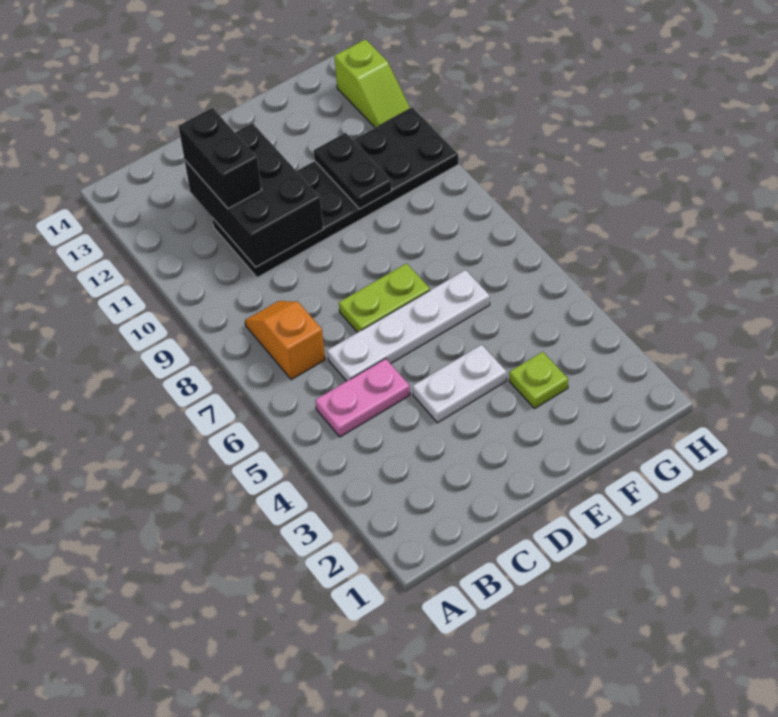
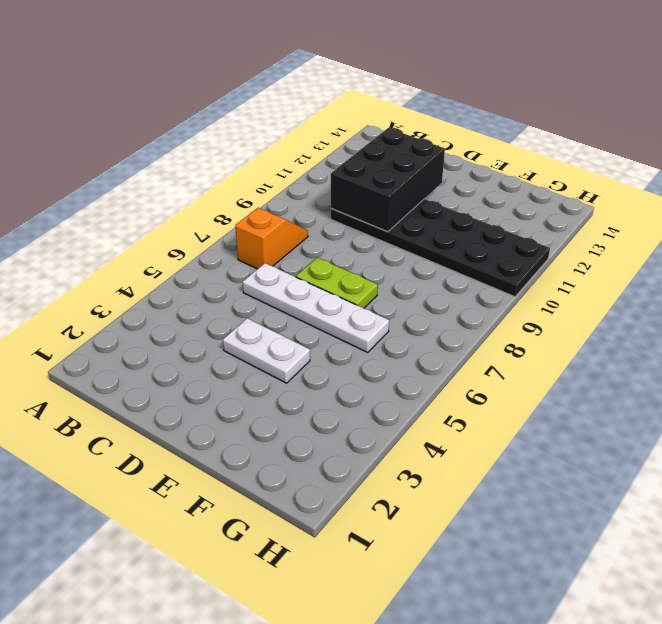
none -> pink 1x2 plate [315,358,410,437]
none -> lime 1x1 plate [509,352,568,408]

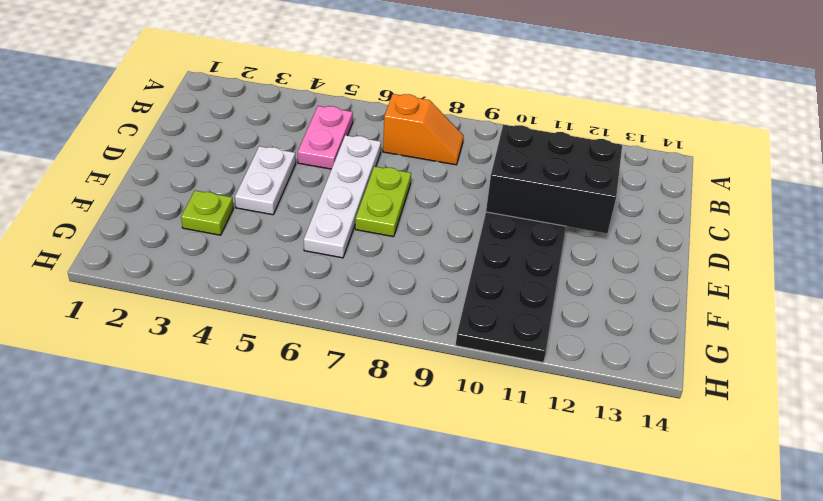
none -> lime 1x2 slope [334,39,410,128]
none -> black 1x2 plate [314,133,392,209]

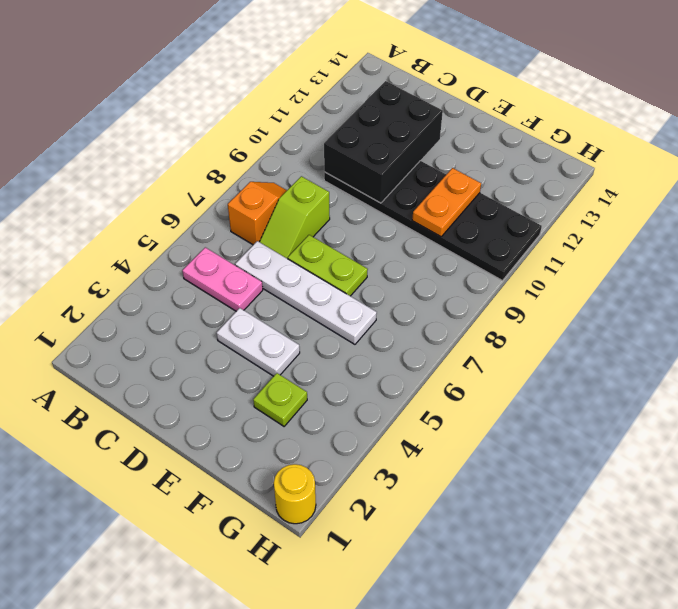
lime 1x2 slope [260,176,330,259] -> lime 1x2 slope moved to [334,39,410,128]
orange 1x2 plate [412,168,481,237] -> black 1x2 plate [314,133,392,209]
yellow 1x1 round brick [274,464,316,524] -> none
none -> black 1x2 brick [179,108,262,209]

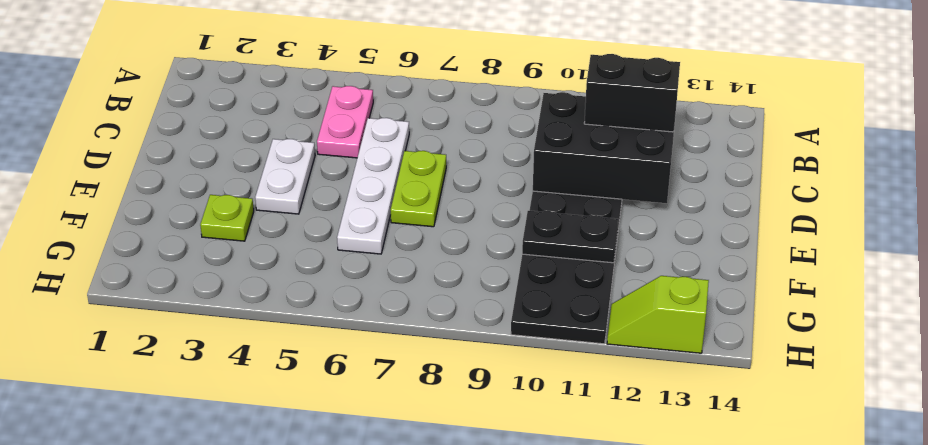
none -> orange 1x2 slope [245,301,325,380]

